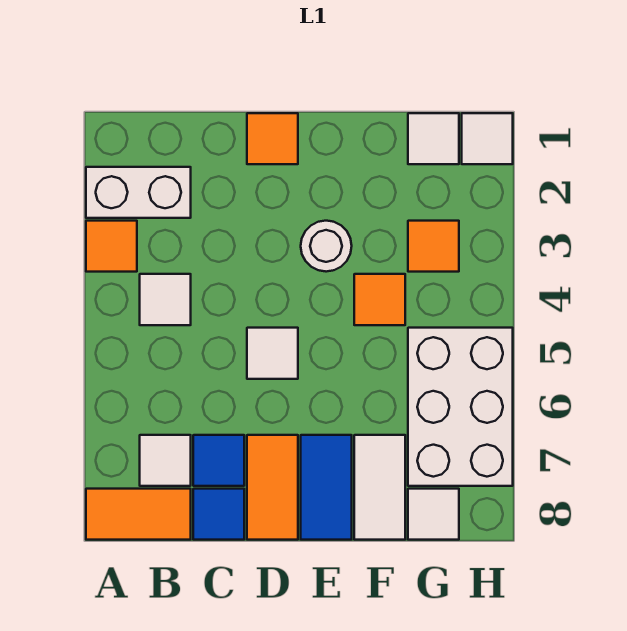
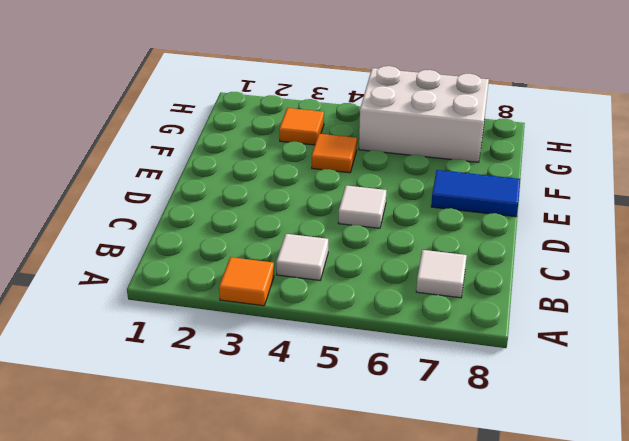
none -> white 1x2 brick [86,167,191,218]
none -> orange 1x2 tile [86,489,191,540]
none -> blue 1x1 tile [193,435,244,486]

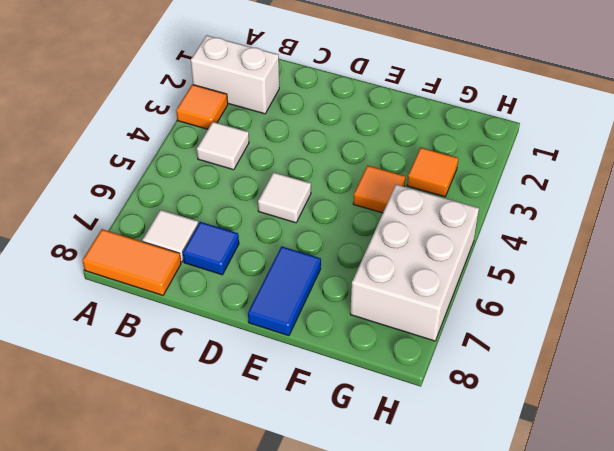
none -> blue 1x1 tile [193,489,244,540]
none -> orange 1x1 tile [247,113,298,164]
none -> orange 1x2 tile [247,435,298,540]

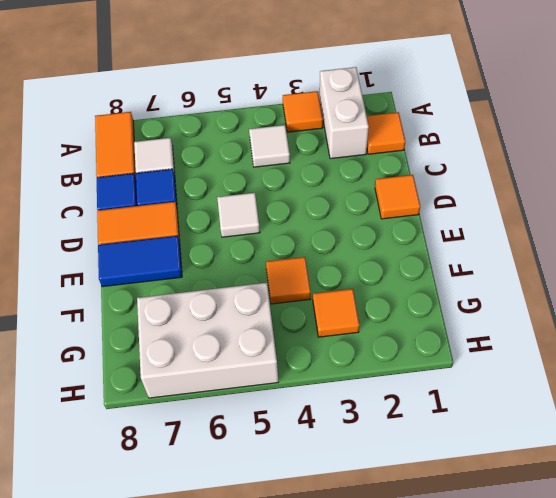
orange 1x1 tile [367,112,405,154] -> none
none -> white 1x1 round brick [301,221,352,272]
none -> white 1x2 tile [354,435,405,540]
none -> white 1x1 tile [408,113,459,164]

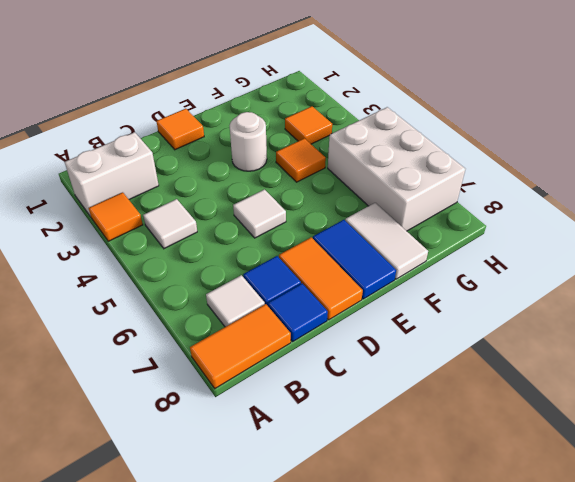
none -> white 1x1 tile [408,113,459,164]
none -> white 1x1 tile [408,489,459,540]
none -> white 1x1 tile [462,113,513,164]

